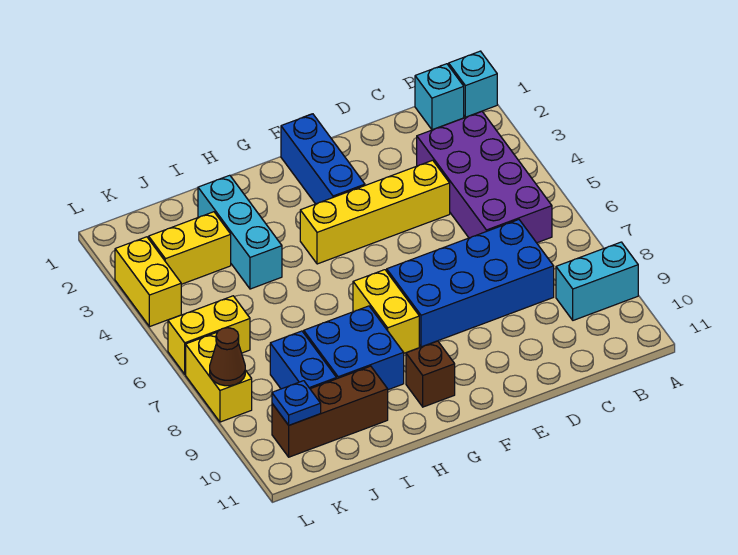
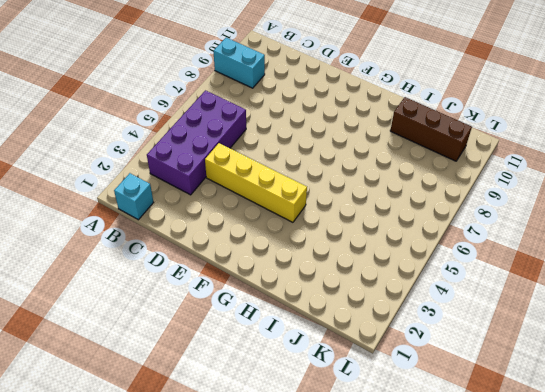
none -> cyan 1x1 brick [449,51,497,117]
none -> blue 2x4 brick [387,220,554,347]
none -> blue 1x3 brick [281,114,365,204]

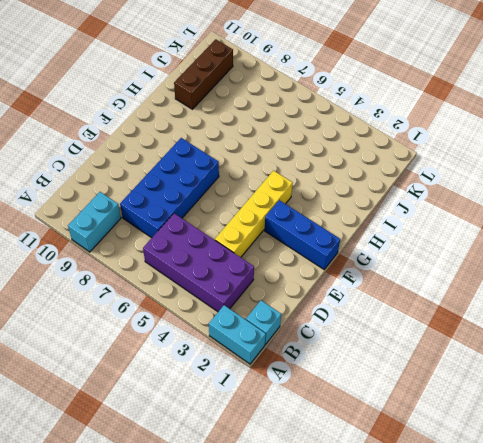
cyan 1x2 brick [209,305,266,364] -> cyan 1x1 brick [449,51,497,117]
none -> yellow 1x2 brick [353,270,419,353]
none -> brown 1x1 brick [406,341,455,407]
none -> blue 2x2 brick [303,306,404,390]

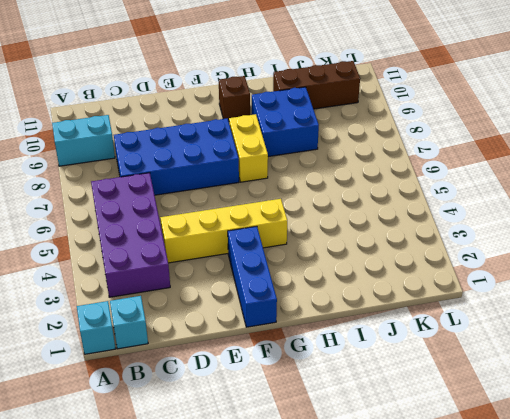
none -> cyan 1x3 brick [198,175,282,289]
none -> yellow 1x2 brick [149,212,231,284]
none -> blue 1x2 brick [270,331,336,389]

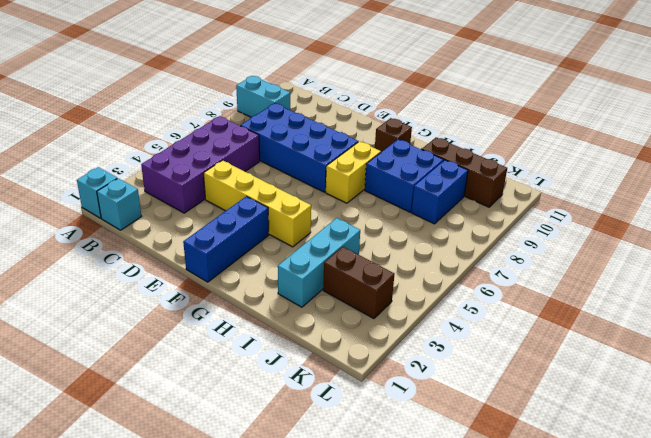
brown 1x2 brick [323,247,394,319] -> yellow 1x2 brick [149,212,231,284]
none -> yellow 1x2 brick [168,296,250,374]
none -> yellow 1x2 brick [115,237,181,327]
none -> yellow 1x2 brick [186,332,252,422]

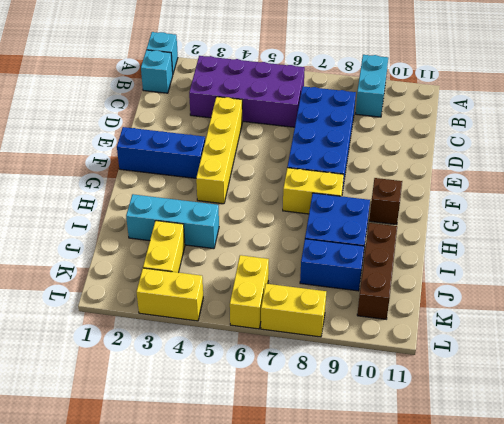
none -> blue 1x1 plate [272,381,321,425]
none -> brown 1x1 cone [210,328,245,386]

